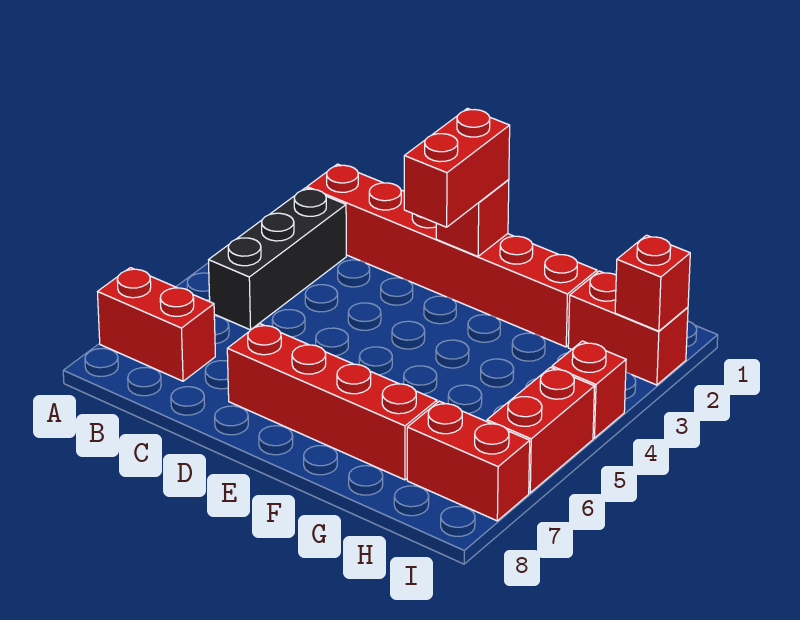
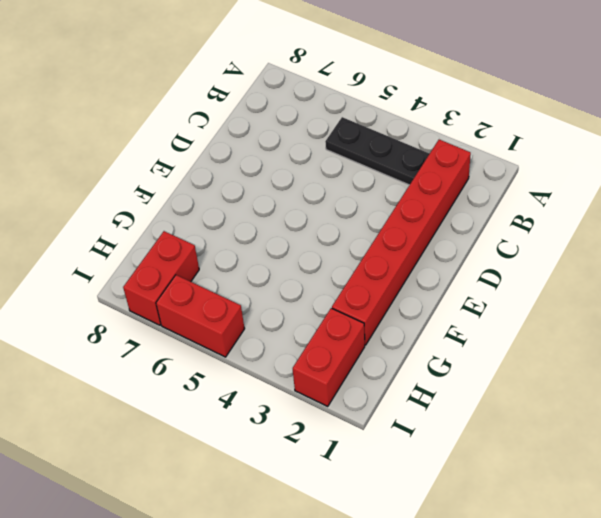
black 1x3 plate [325,117,430,185] -> black 1x3 brick [209,188,346,330]
none -> red 1x2 brick [98,268,215,381]
none -> red 1x4 brick [227,324,437,480]

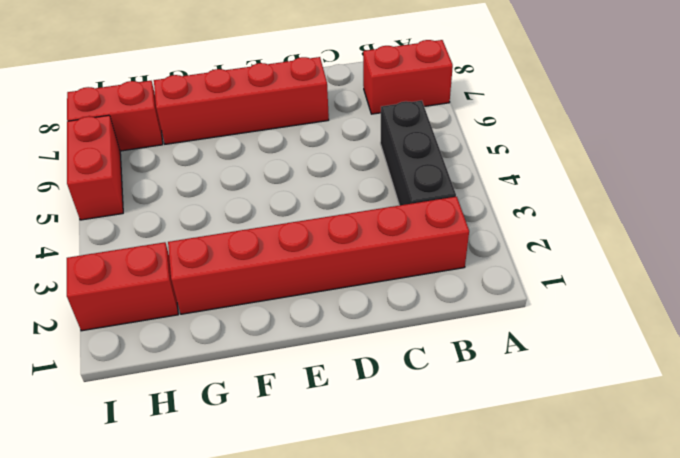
none -> red 1x1 brick [552,341,626,438]
none -> red 1x1 brick [436,180,509,256]

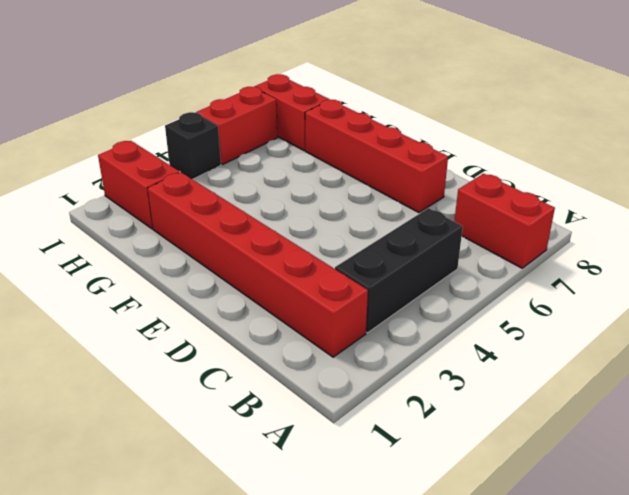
black 1x1 brick [165,112,221,179] -> red 1x1 brick [552,341,626,438]
none -> red 1x1 brick [436,180,509,256]
none -> red 1x1 brick [615,235,690,331]

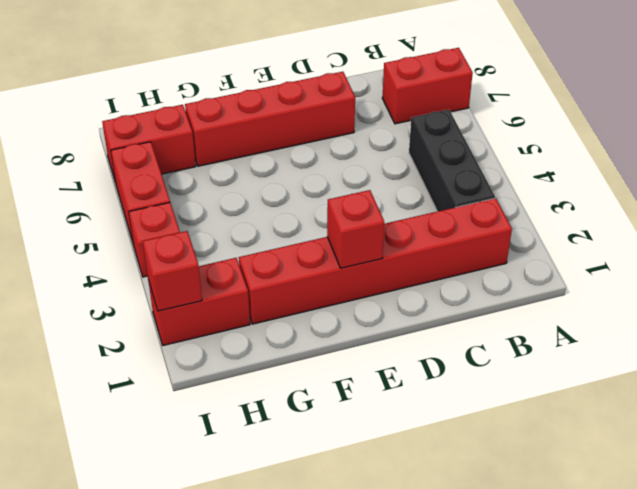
none -> red 1x2 brick [404,108,510,227]

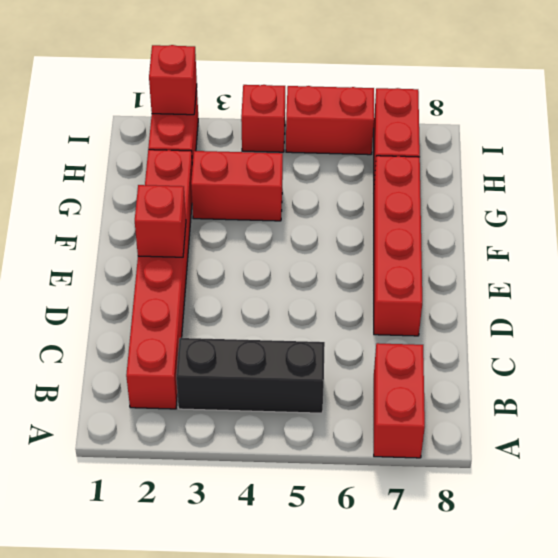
red 1x2 brick [191,151,283,221] -> red 1x2 brick moved to [404,108,510,227]

